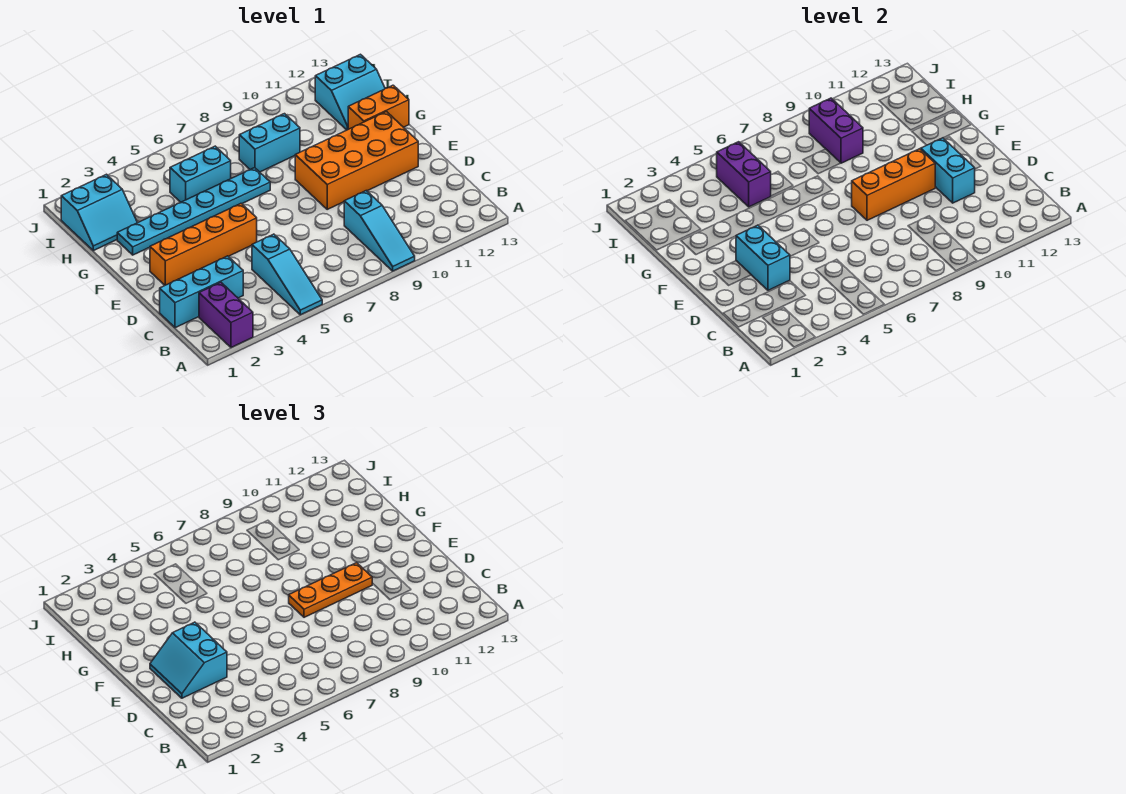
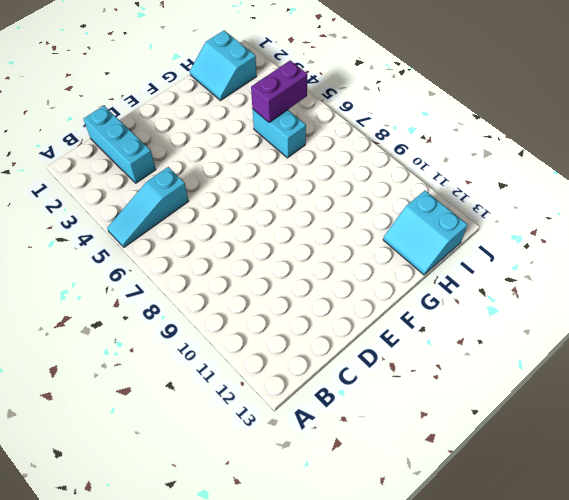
none -> purple 1x2 brick [199,282,253,347]
none -> cyan 1x3 slope [344,191,415,271]
none -> orange 1x4 brick [150,204,257,285]

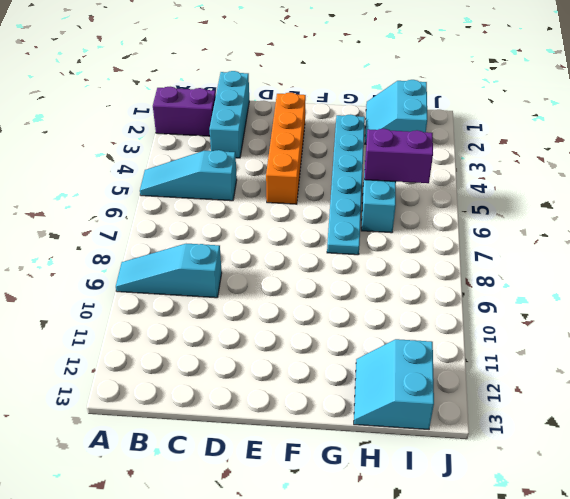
none -> orange 2x4 brick [295,112,418,209]
none -> orange 1x2 brick [348,85,409,129]
none -> cyan 1x2 brick [239,114,300,172]

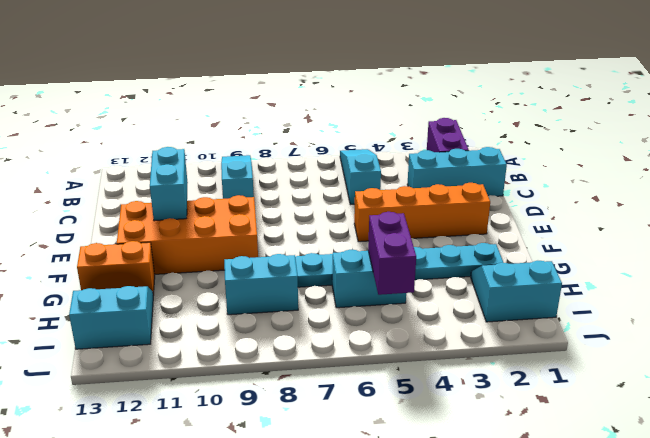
none -> cyan 1x2 brick [736,225,790,290]
none -> orange 1x3 brick [852,149,935,220]
none -> purple 1x2 brick [809,98,863,163]

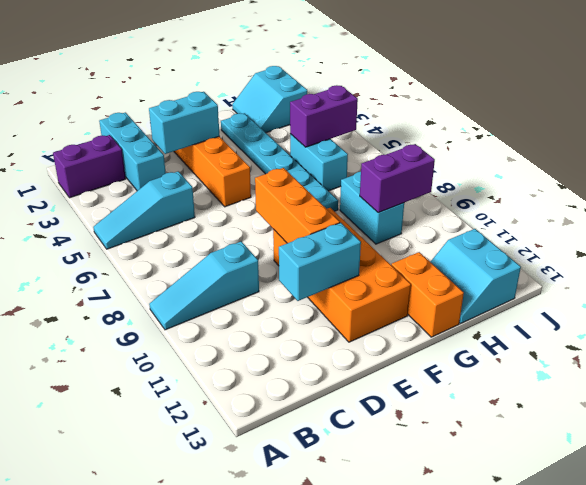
none -> cyan 2x2 slope [150,622,227,698]
none -> orange 1x3 plate [289,563,372,617]

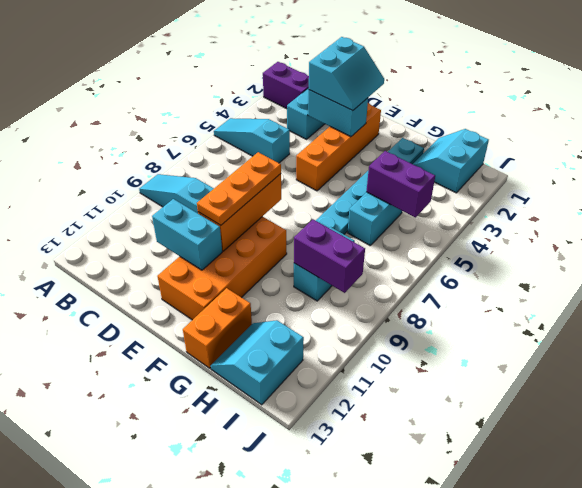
cyan 2x2 slope [309,37,384,111] -> cyan 2x2 slope turned to [150,622,227,698]

